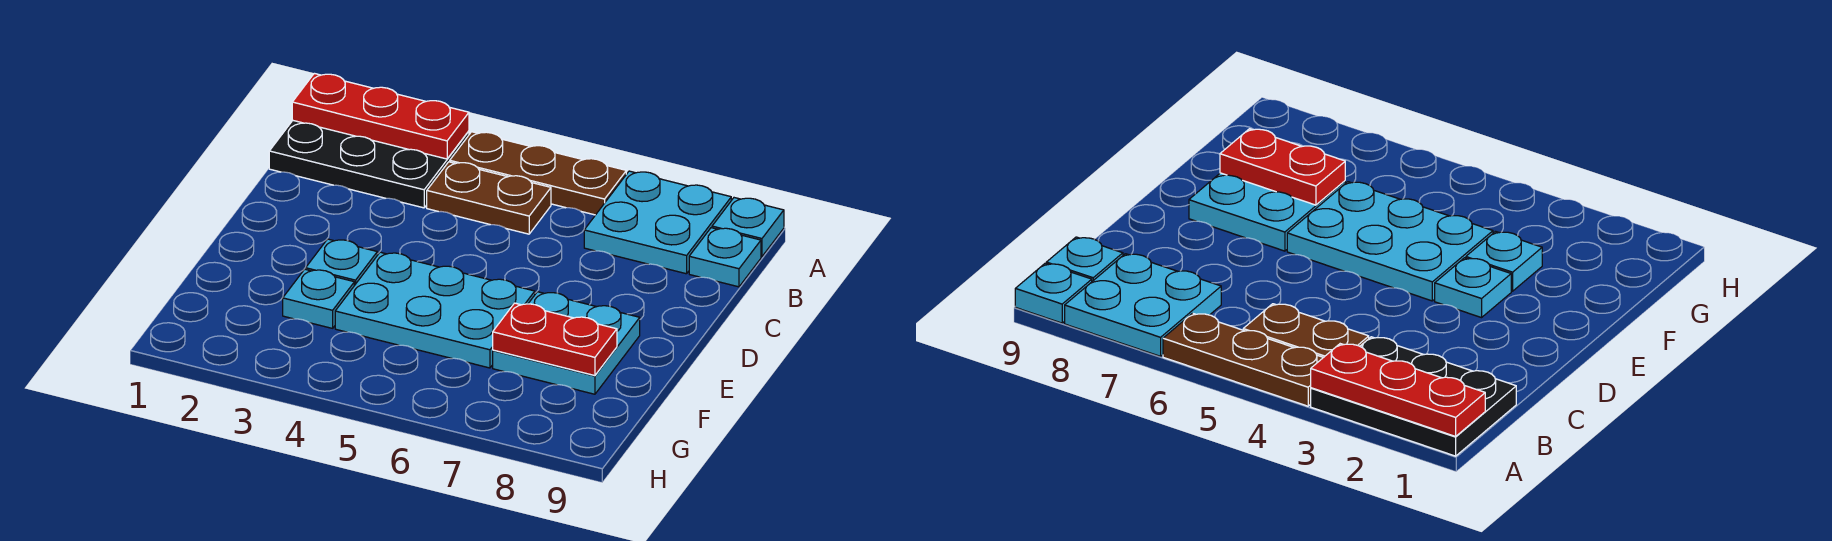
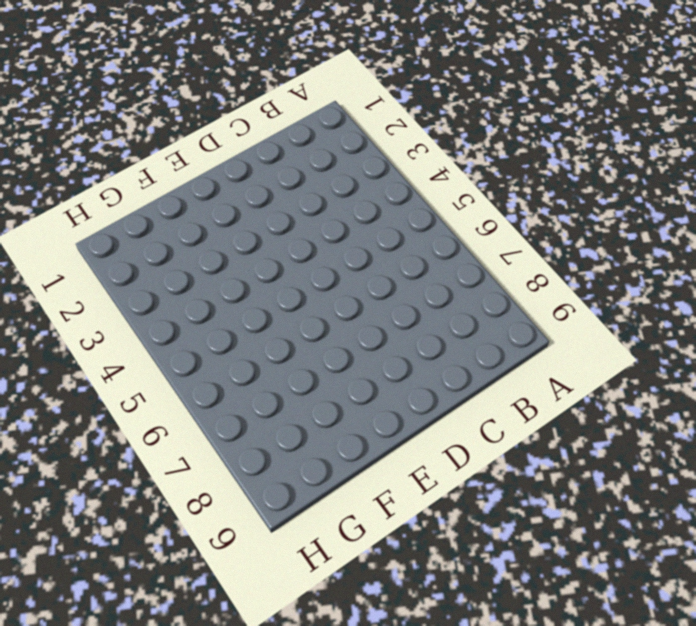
none -> black 2x3 plate [269,121,469,208]
none -> brown 1x3 plate [450,132,626,215]
none -> cyan 2x2 plate [584,171,731,274]

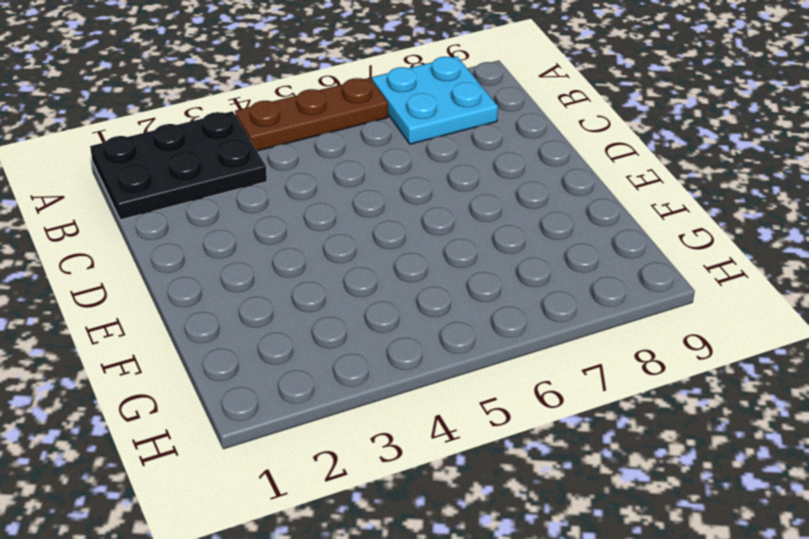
none -> cyan 1x1 plate [712,198,784,257]
none -> brown 1x2 plate [427,162,551,234]
none -> cyan 1x1 plate [689,228,761,287]

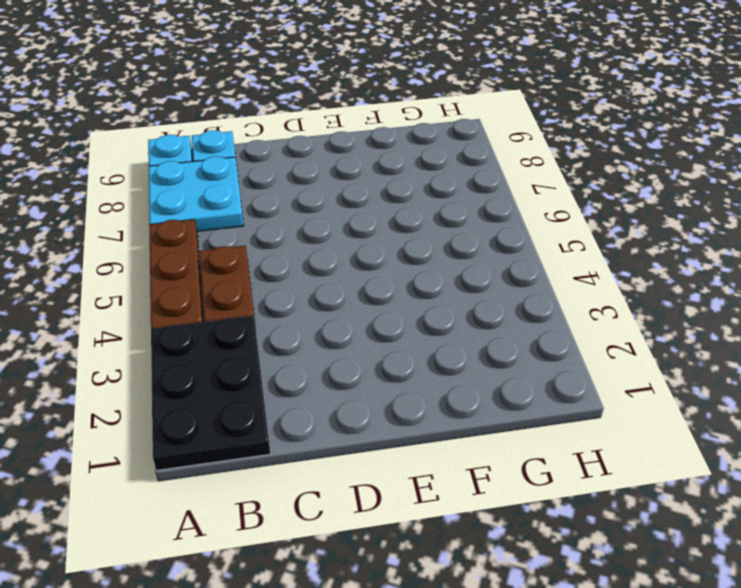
none -> cyan 1x1 plate [306,239,377,286]
none -> cyan 2x3 plate [335,252,535,368]
none -> cyan 2x2 plate [493,292,640,394]

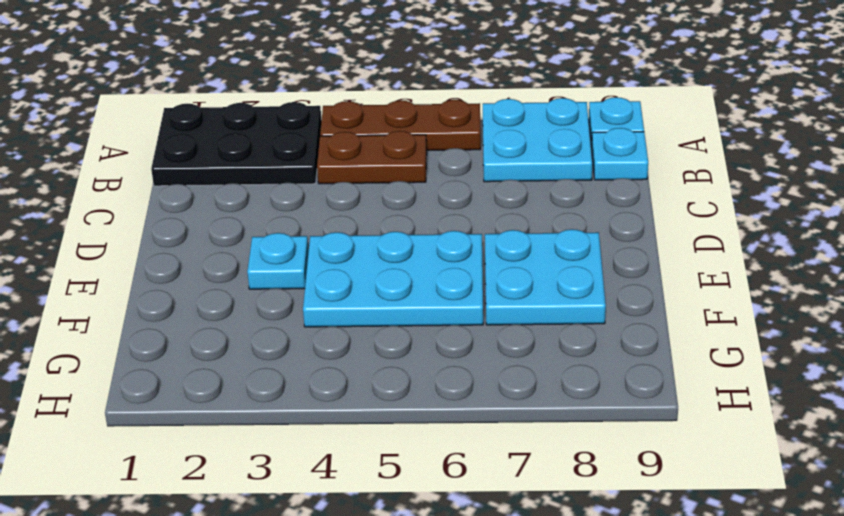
none -> cyan 1x1 plate [283,269,354,328]
none -> red 1x3 plate [292,73,469,159]
none -> red 1x2 plate [493,303,617,376]

